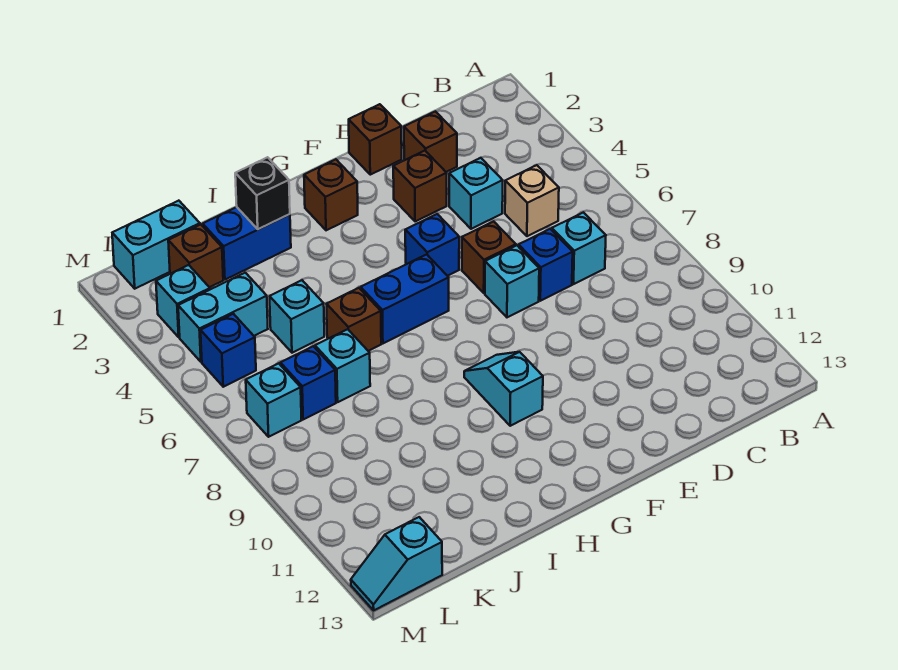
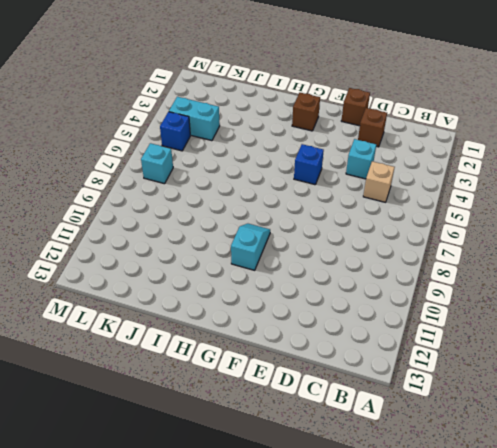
none -> cyan 1x1 brick [552,212,606,284]
none -> blue 1x1 brick [519,229,573,301]
none -> brown 1x1 brick [393,151,447,222]

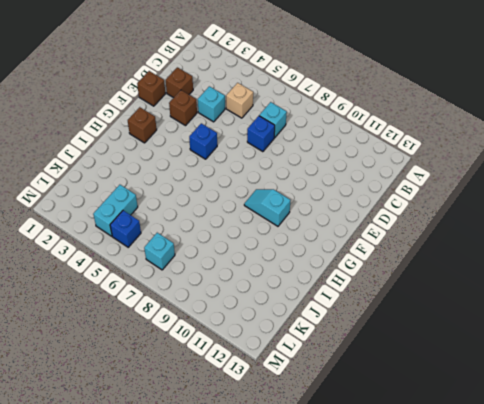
none -> brown 1x1 brick [462,221,516,293]
none -> cyan 1x1 brick [485,245,539,317]
none -> blue 1x2 brick [361,254,449,343]

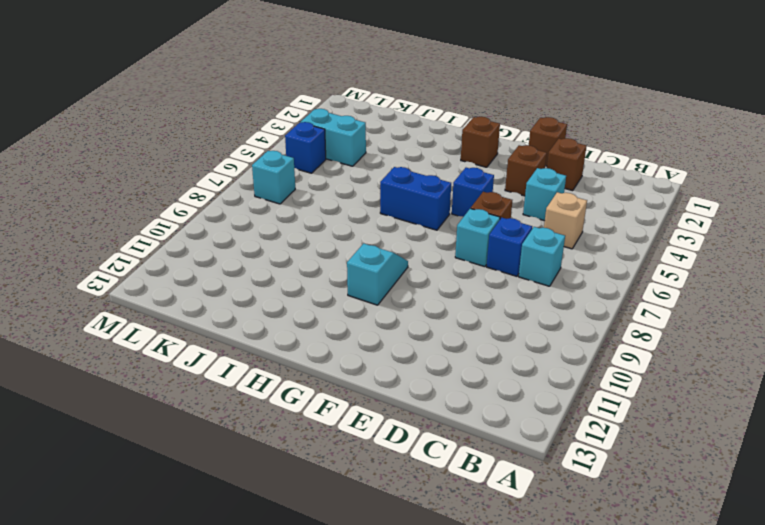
none -> blue 1x2 brick [203,207,291,280]
none -> brown 1x1 brick [327,288,381,351]
none -> cyan 1x1 brick [270,280,324,353]

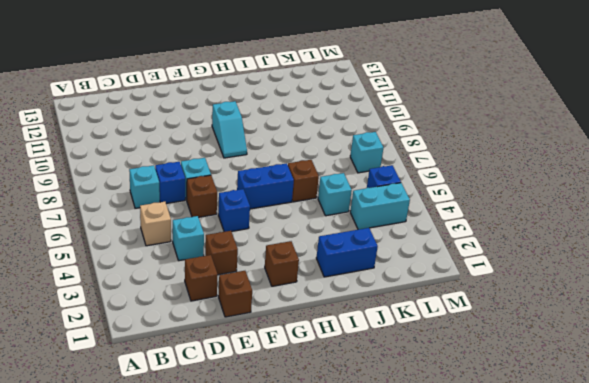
none -> cyan 1x1 brick [315,329,370,402]
none -> cyan 1x2 brick [112,201,200,289]
none -> brown 1x1 brick [168,224,223,287]

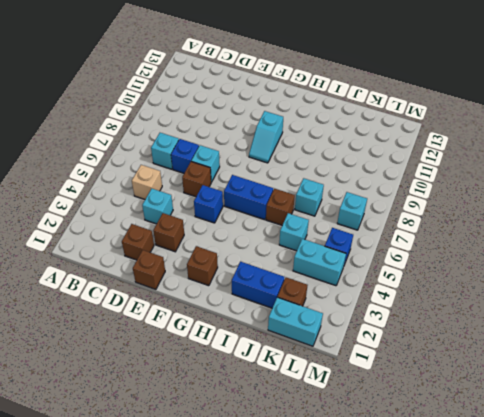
none -> blue 1x1 brick [280,346,336,420]
none -> cyan 1x1 brick [156,265,210,337]
none -> cyan 1x2 slope [351,517,442,610]

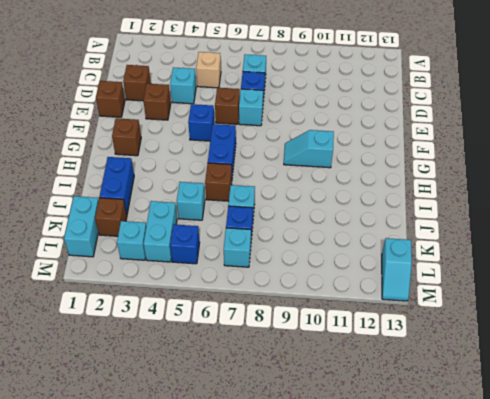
none -> black 1x1 brick [235,157,290,229]

